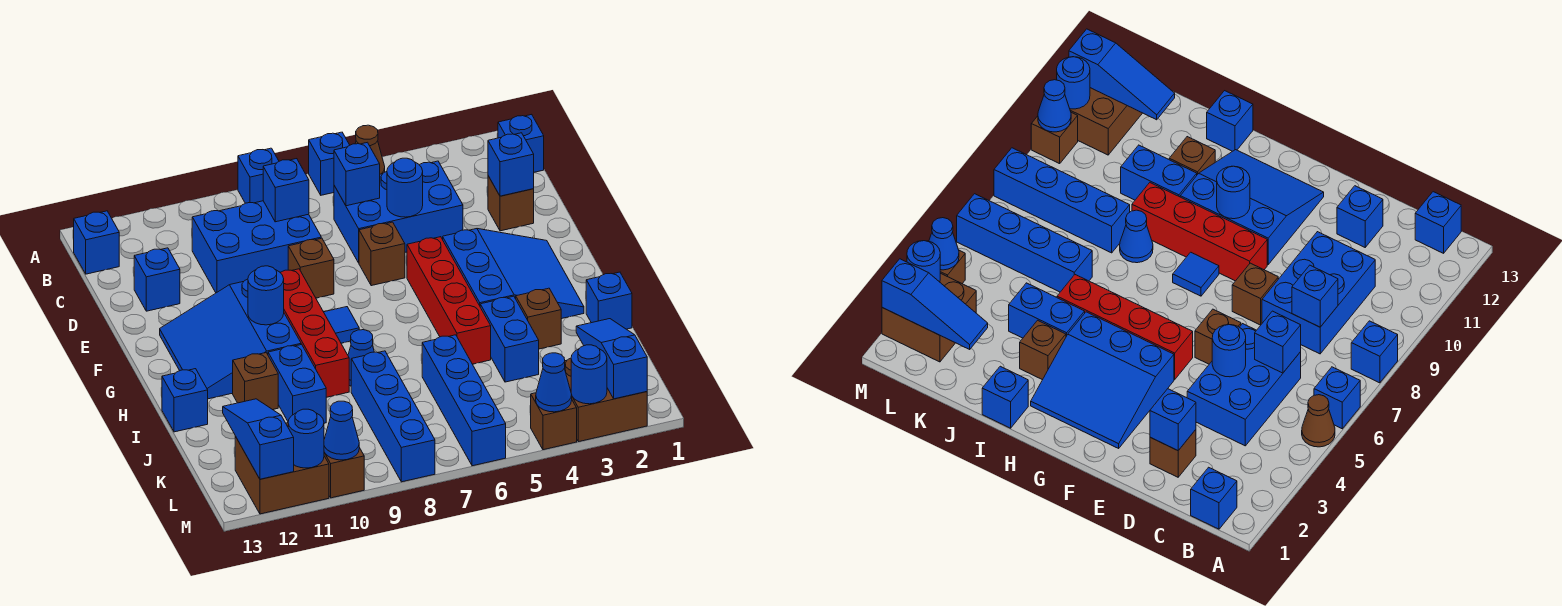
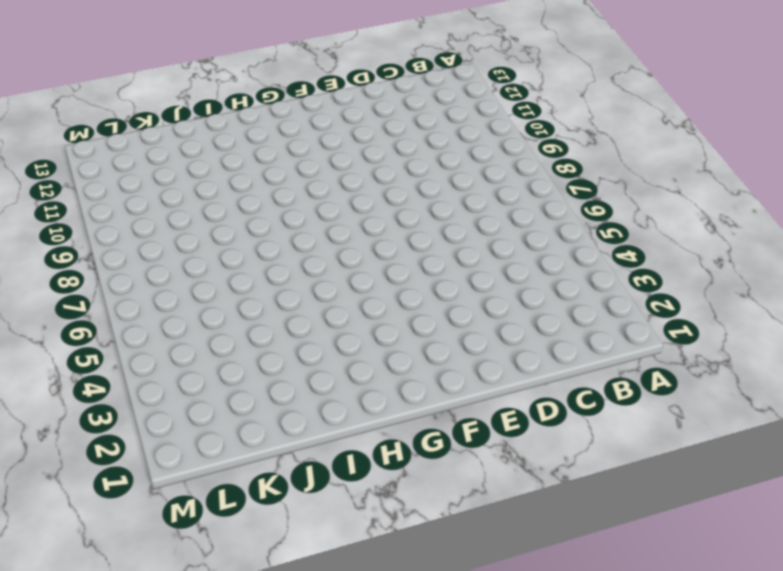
none -> brown 1x1 cone [355,125,385,174]
none -> blue 1x1 brick [309,132,350,195]
none -> blue 1x1 brick [238,148,279,203]
none -> blue 1x1 brick [498,114,544,172]

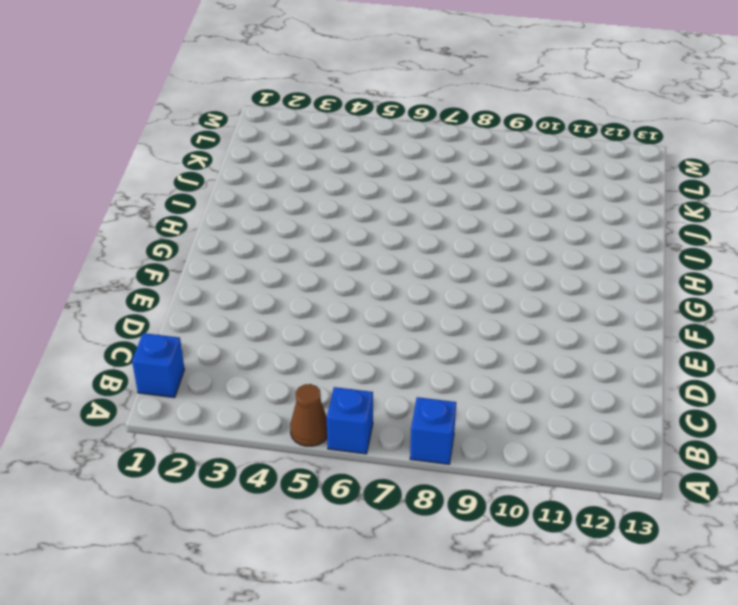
none -> blue 1x1 brick [74,211,119,274]
none -> blue 2x3 brick [334,161,463,263]
none -> blue 2x3 brick [192,201,321,293]
none -> brown 1x1 brick [488,176,534,231]

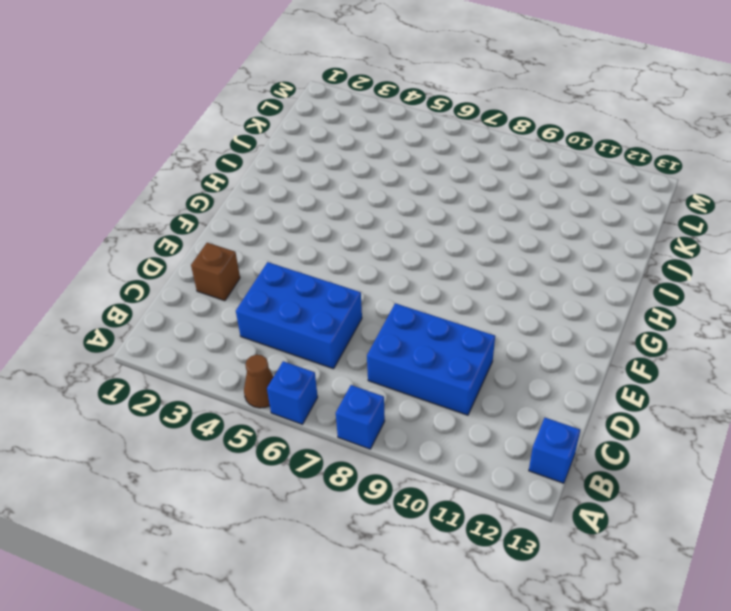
none -> blue 1x1 brick [498,114,544,172]
none -> blue 1x1 brick [134,248,180,311]
none -> brown 1x1 brick [359,222,405,286]
none -> brown 1x1 brick [288,238,334,298]

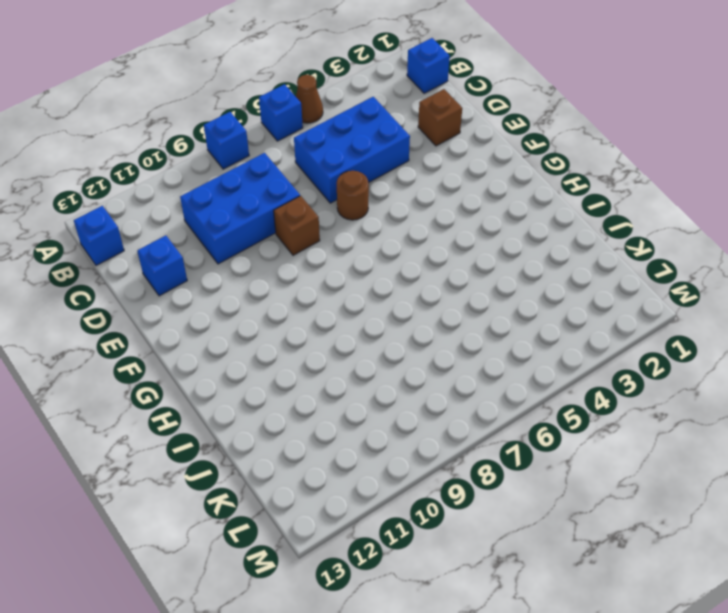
brown 1x1 round brick [337,171,369,220] -> brown 1x1 brick [359,222,405,286]
none -> blue 3x3 slope [443,229,584,319]
none -> red 1x4 brick [407,237,491,364]
none -> red 1x4 brick [280,269,349,397]
none -> blue 3x3 slope [160,279,301,399]

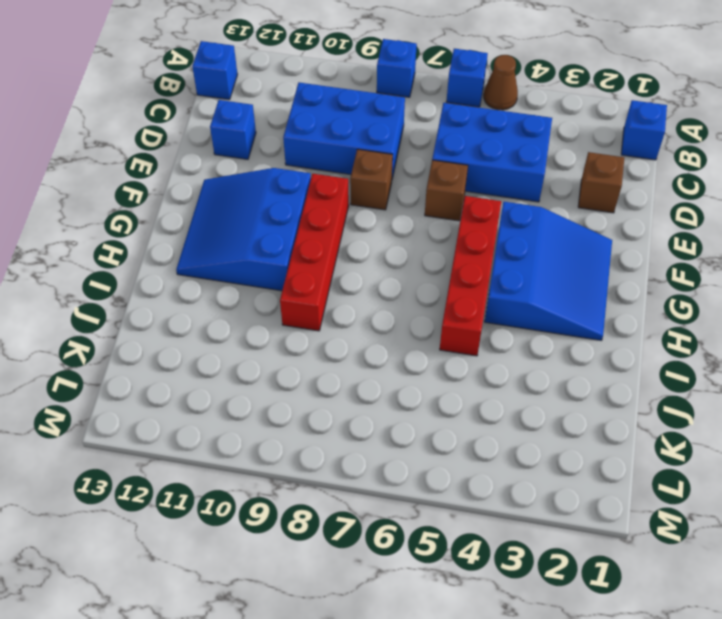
none -> blue 1x1 tile [324,307,359,343]
none -> blue 1x1 brick [586,272,632,329]
none -> brown 1x1 brick [516,288,561,349]
none -> blue 1x2 brick [480,296,539,382]

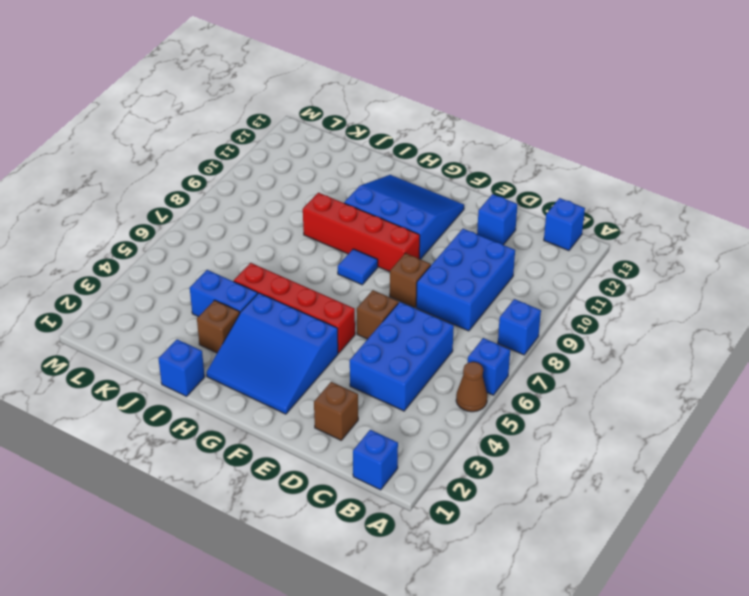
none -> blue 1x1 cone [348,330,374,386]
none -> blue 1x2 brick [268,344,326,423]
none -> brown 1x1 brick [233,353,278,410]
none -> blue 1x1 brick [162,369,208,432]

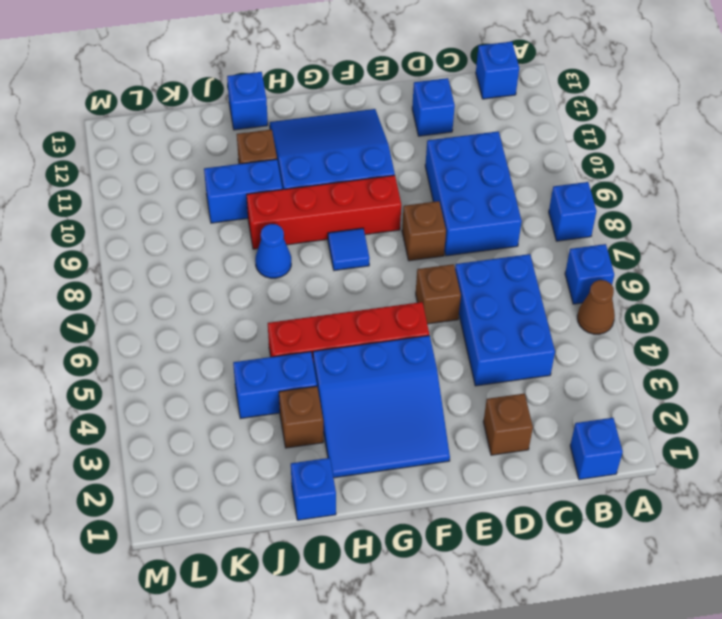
none -> blue 1x4 brick [422,335,506,466]
none -> blue 1x4 brick [351,351,435,482]
none -> brown 2x2 brick [564,358,647,442]
none -> brown 2x2 brick [235,423,329,514]

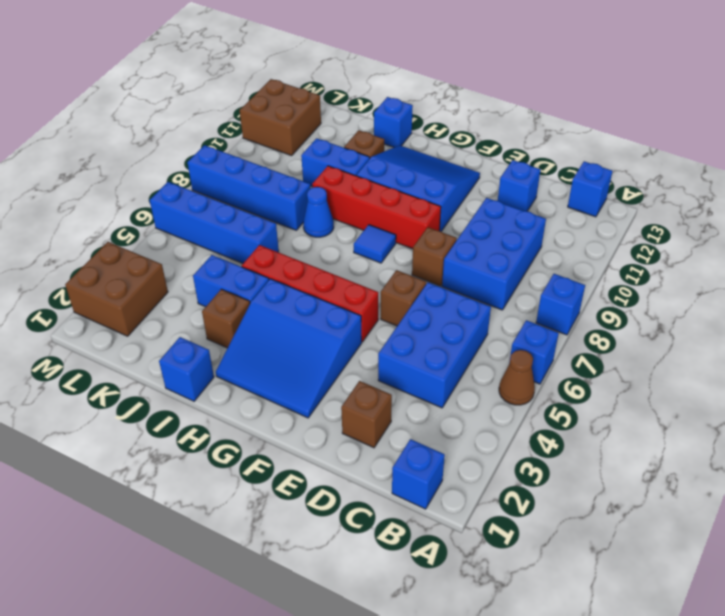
none -> brown 1x1 brick [531,393,577,450]
none -> brown 1x1 brick [324,448,364,498]
none -> blue 1x1 brick [334,142,380,206]
none -> blue 1x1 brick [263,159,309,222]

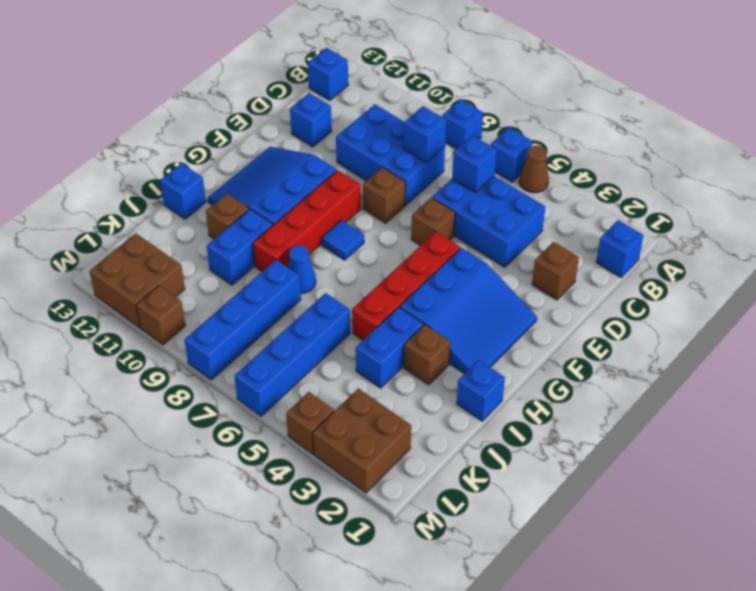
none -> blue 1x1 brick [488,133,534,196]
none -> blue 1x1 round brick [387,158,423,217]
none -> blue 1x1 round brick [248,266,284,325]
none -> blue 1x3 slope [576,319,647,399]

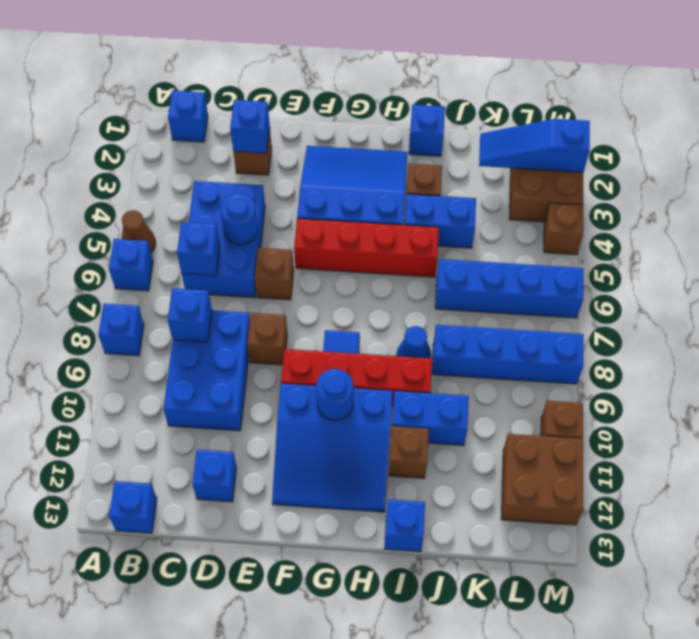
none -> blue 1x3 slope [223,399,294,479]
none -> blue 1x1 round brick [571,345,607,404]
none -> blue 1x1 cone [536,353,572,412]
none -> blue 1x1 cone [324,401,359,460]

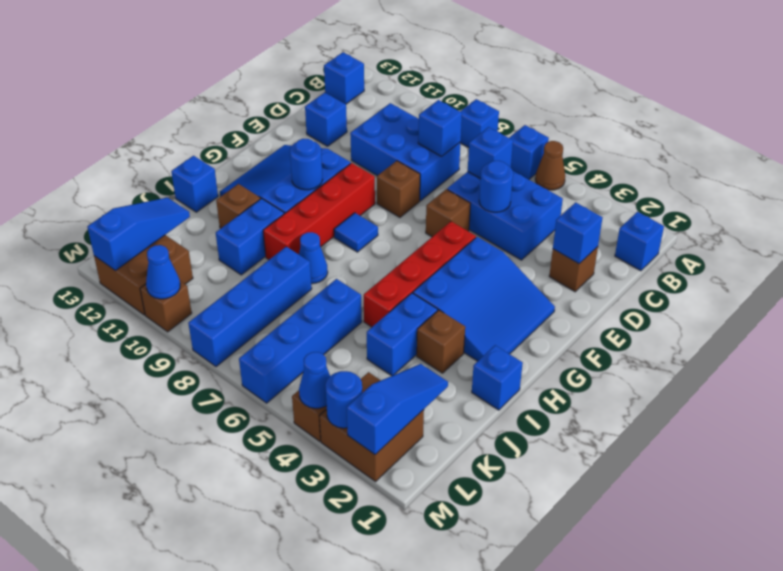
none -> blue 1x1 round brick [288,409,324,468]

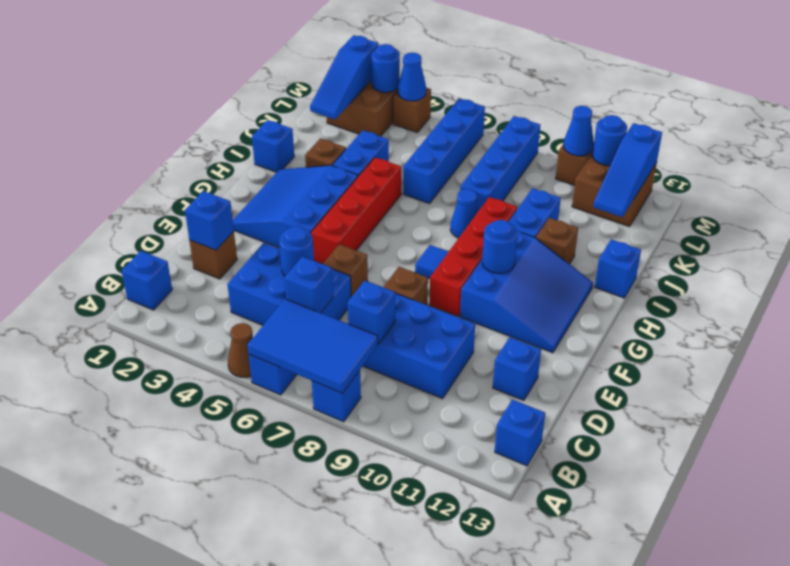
blue 2x3 tile [247,299,378,393] -> none

